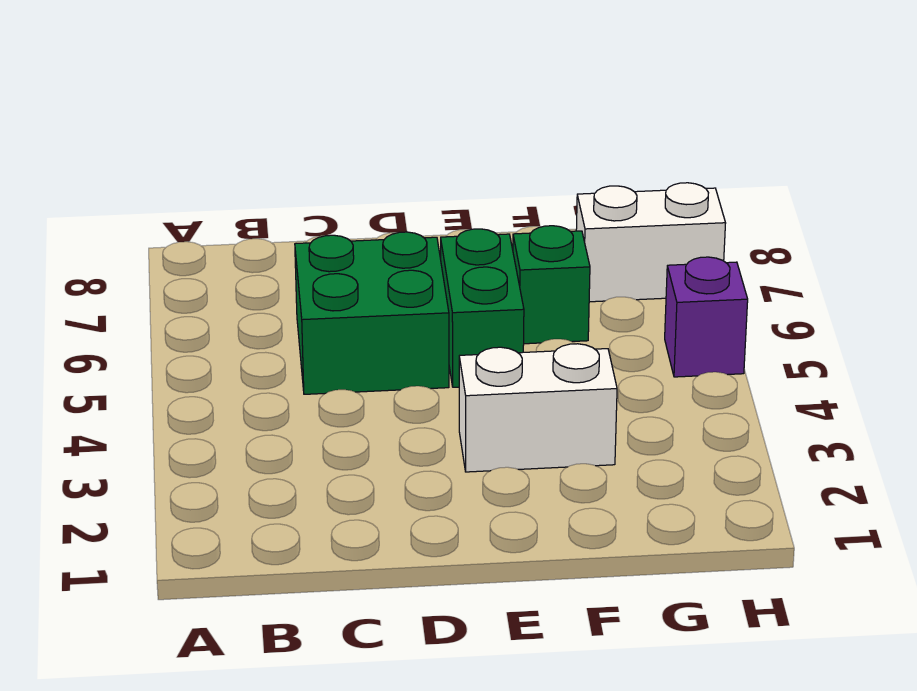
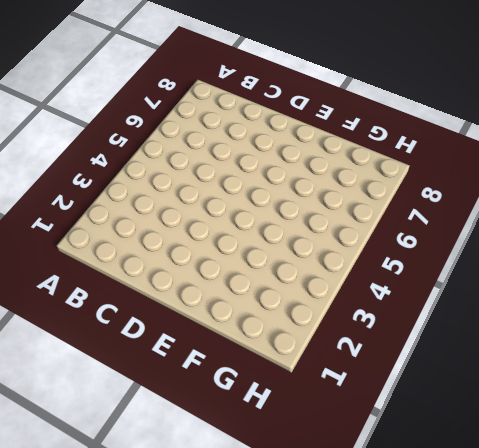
none -> green 2x2 brick [295,232,449,394]
none -> white 1x2 brick [459,344,617,472]

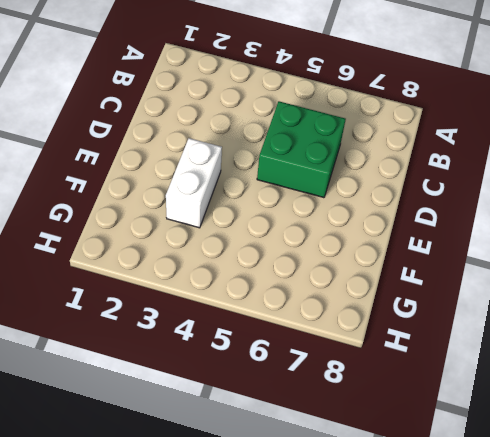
none -> green 1x2 brick [441,229,524,387]
none -> green 1x1 brick [513,226,590,344]

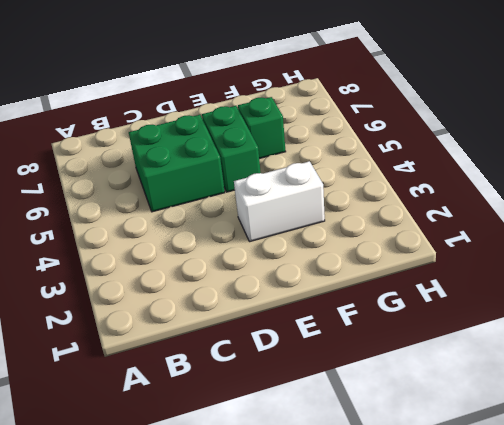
none -> white 1x2 brick [576,183,726,302]
none -> purple 1x1 brick [665,257,748,377]

